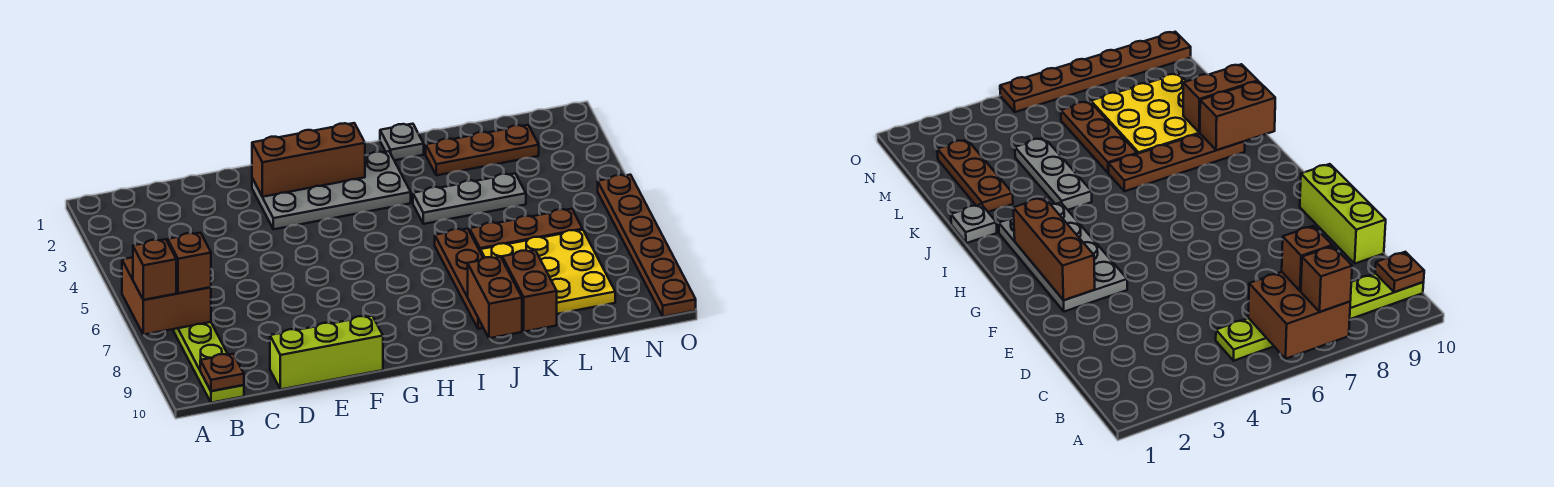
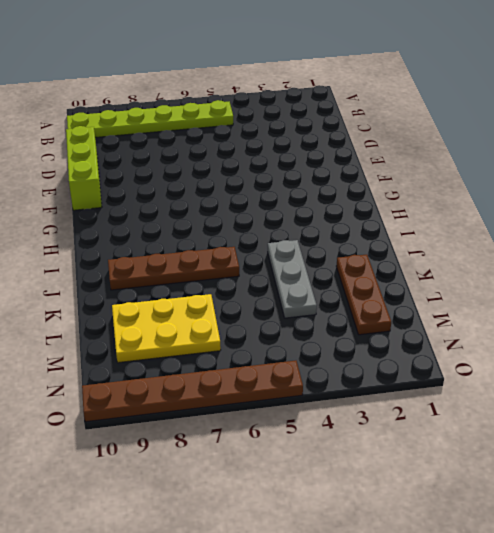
yellow 2x3 plate [112,294,221,363] -> yellow 3x3 plate [480,230,615,314]
none -> grey 2x4 plate [252,151,411,229]
none -> grey 1x1 plate [380,124,424,160]
none -> brown 1x3 plate [470,209,583,251]

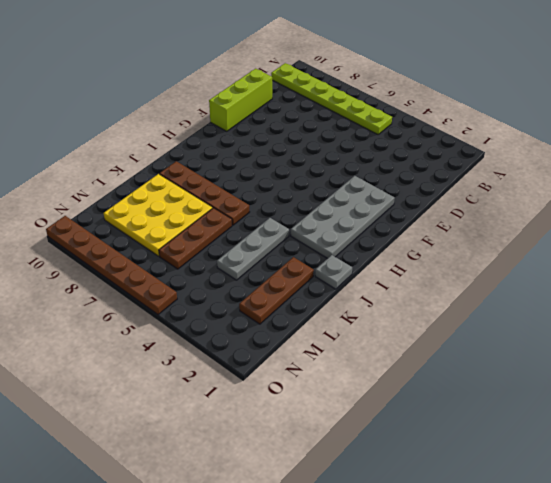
none -> brown 2x2 brick [122,257,211,335]
none -> brown 1x1 plate [200,354,244,391]
none -> brown 1x3 brick [252,123,365,197]

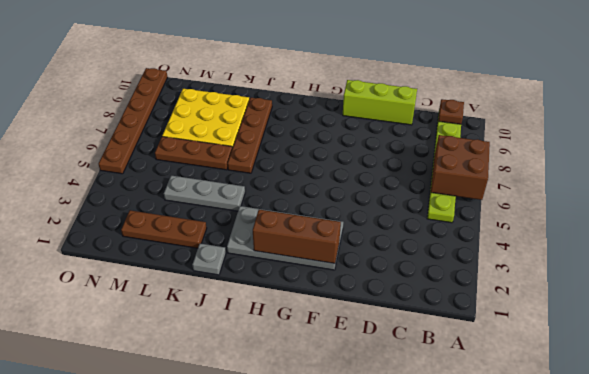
none -> brown 1x2 brick [468,257,522,338]
none -> brown 1x2 brick [502,250,557,332]
none -> brown 1x1 brick [133,239,176,300]

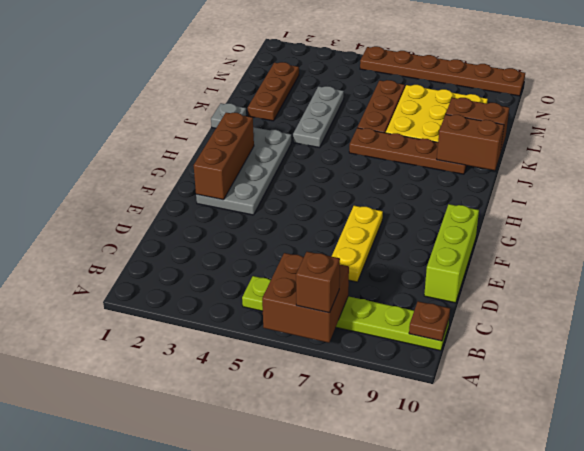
yellow 1x3 plate [332,206,383,282] -> none
none -> brown 1x1 brick [168,233,211,293]

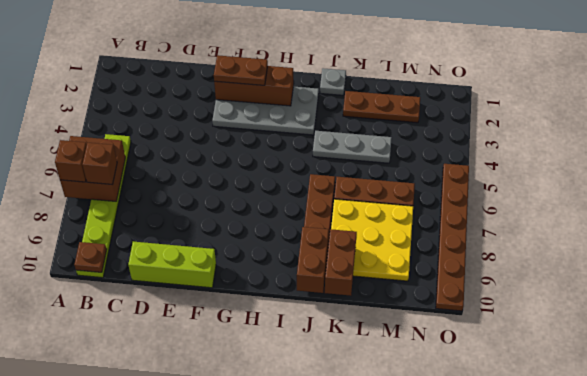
brown 1x2 plate [214,55,268,85] -> none

